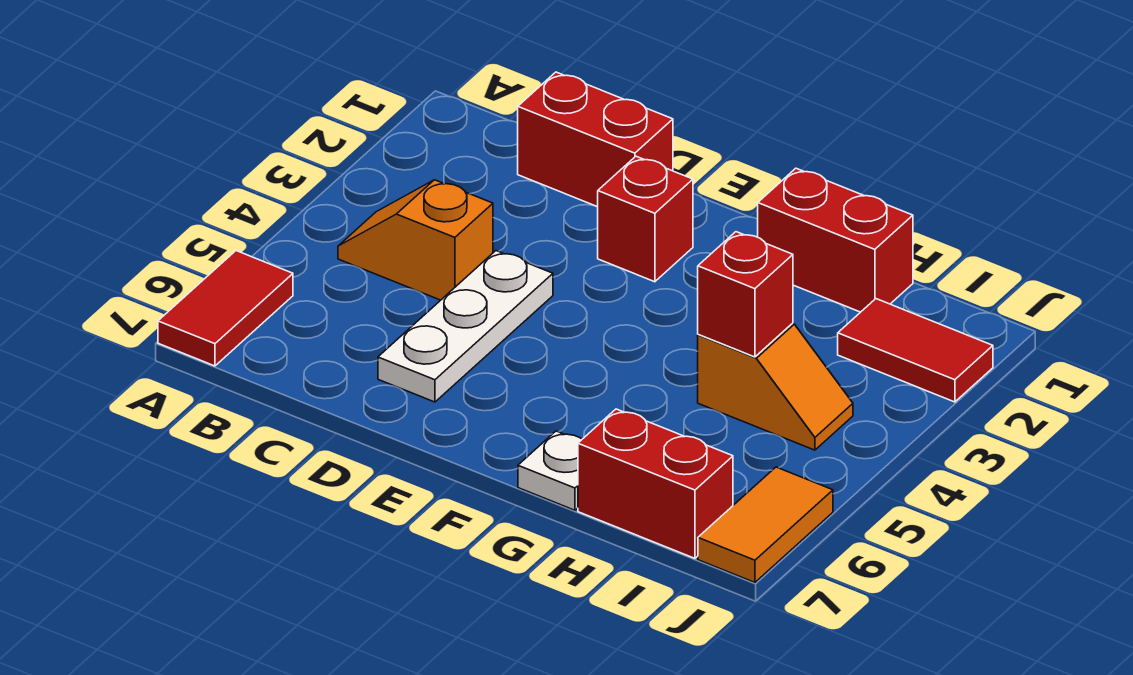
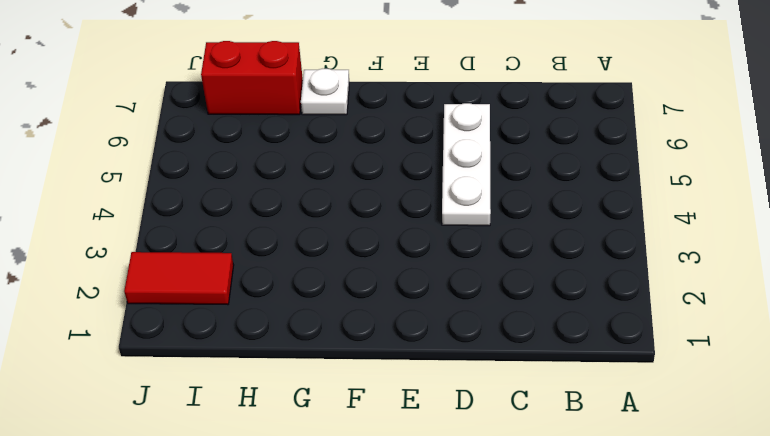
none -> red 1x2 tile [158,251,293,366]
none -> orange 1x2 slope [338,180,493,300]
none -> red 1x2 brick [518,72,673,207]

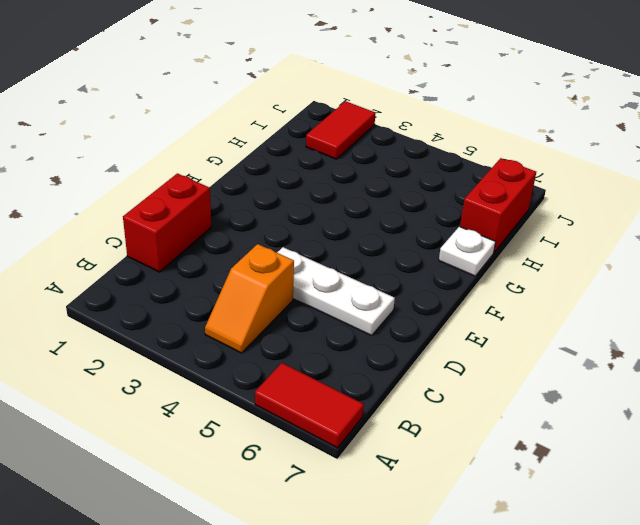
none -> red 1x1 brick [598,156,693,282]
none -> red 1x2 brick [758,168,913,312]
none -> orange 1x2 slope [698,323,853,450]

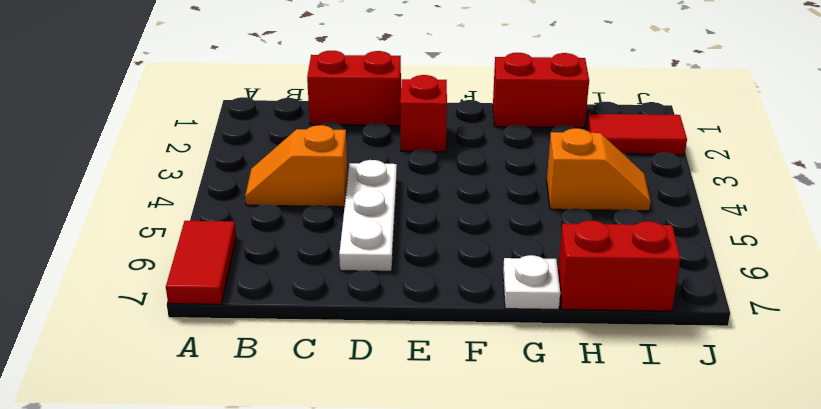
none -> orange 1x2 tile [698,467,833,582]
none -> red 1x1 brick [698,232,793,357]

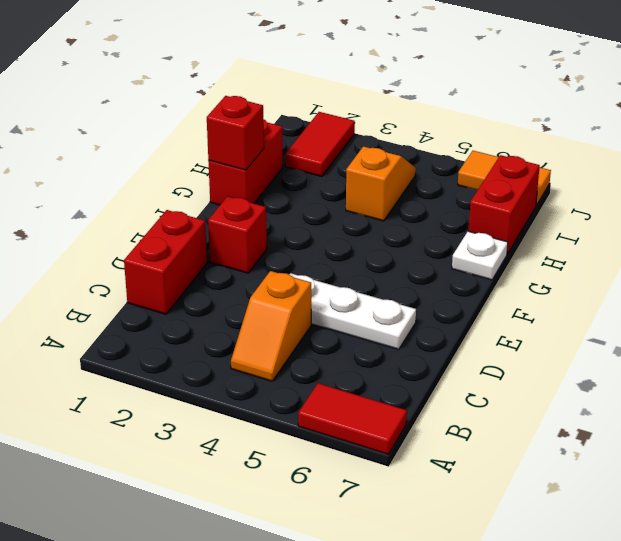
red 1x1 brick [207,96,264,170] -> red 1x1 brick moved to [698,232,793,357]

